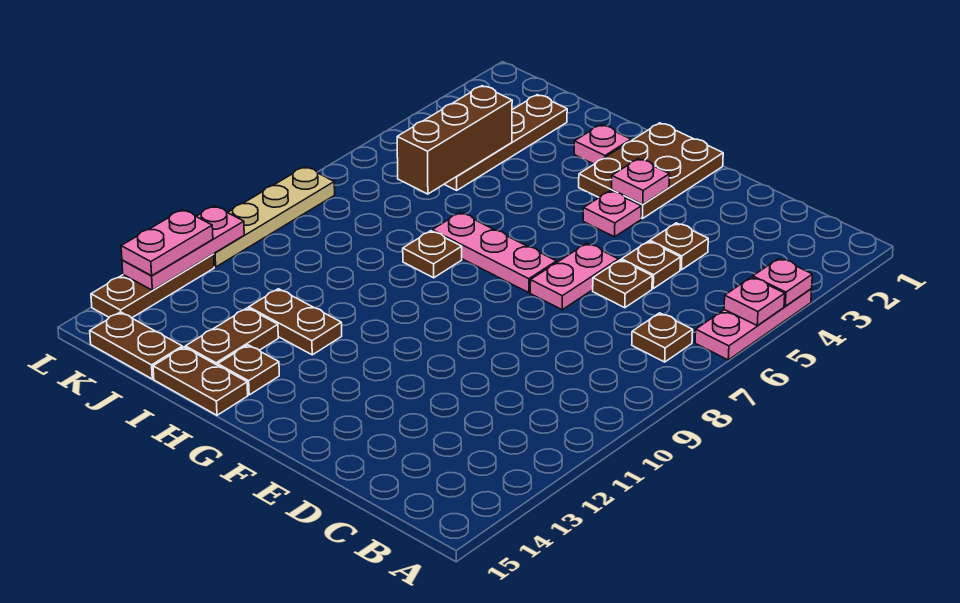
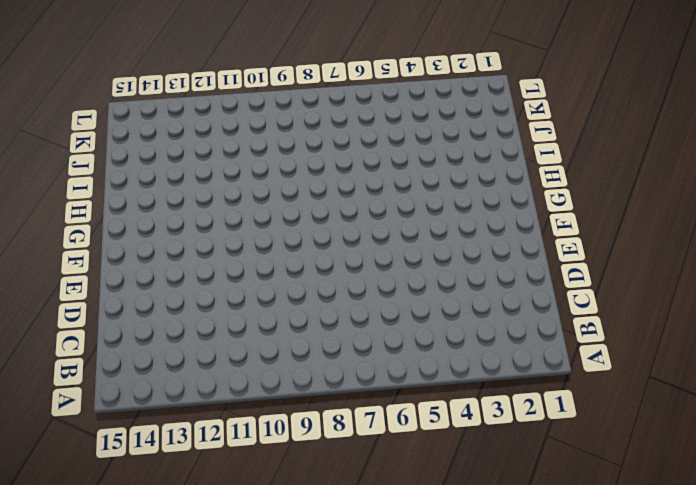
none -> pink 1x3 plate [695,289,812,360]
none -> brown 1x1 plate [632,313,693,362]
none -> brown 1x1 plate [650,223,708,270]

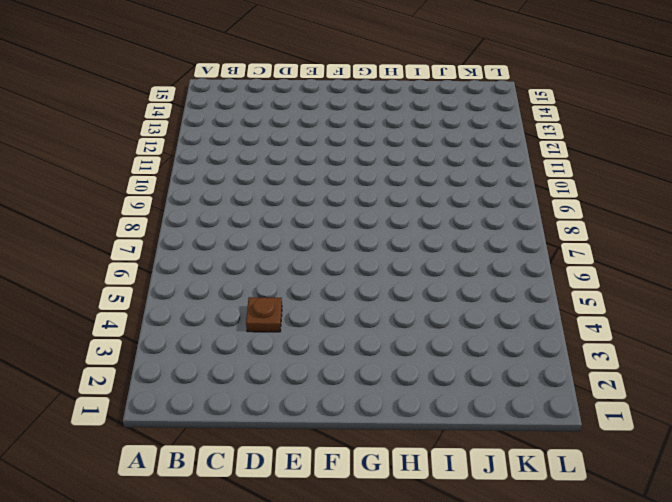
none -> pink 1x3 plate [695,289,812,360]
none -> brown 1x1 plate [632,313,693,362]
none -> brown 1x1 plate [622,241,681,288]

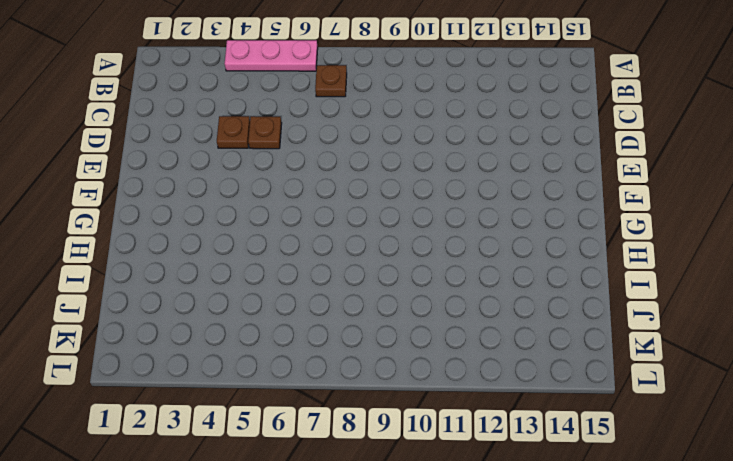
none -> brown 1x1 plate [593,260,652,308]
none -> pink 1x2 plate [530,243,619,310]
none -> brown 2x3 plate [579,123,723,219]

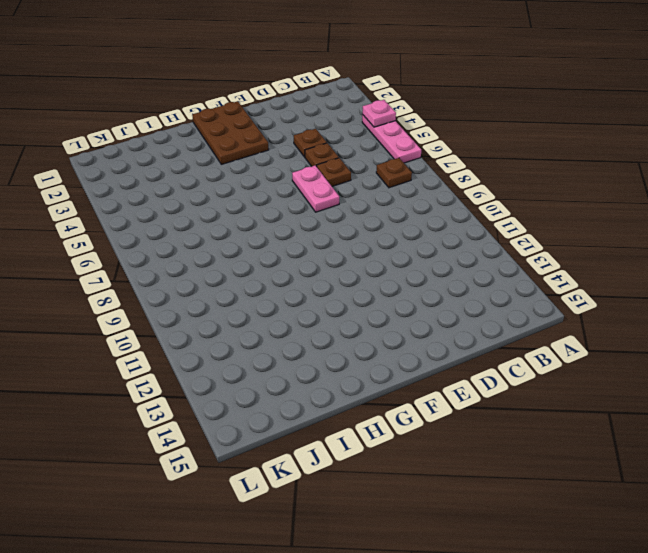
none -> pink 1x1 plate [583,191,641,237]
none -> pink 1x3 plate [432,213,557,293]
none -> pink 1x1 plate [574,125,631,164]

